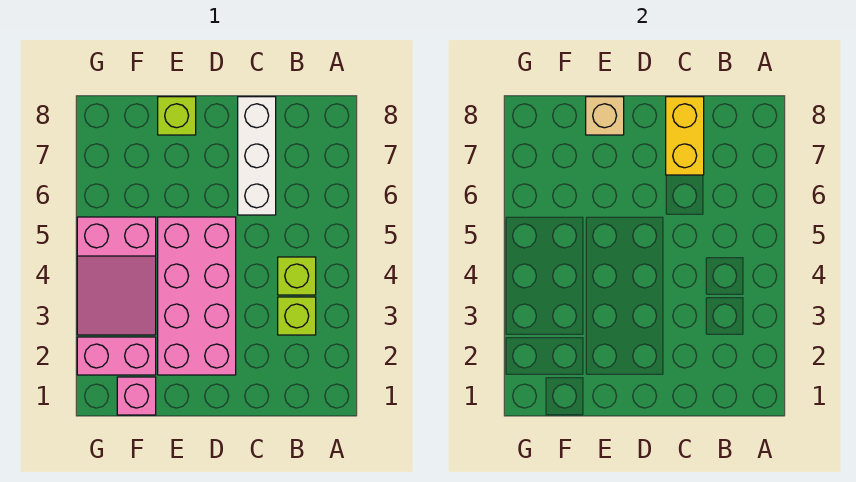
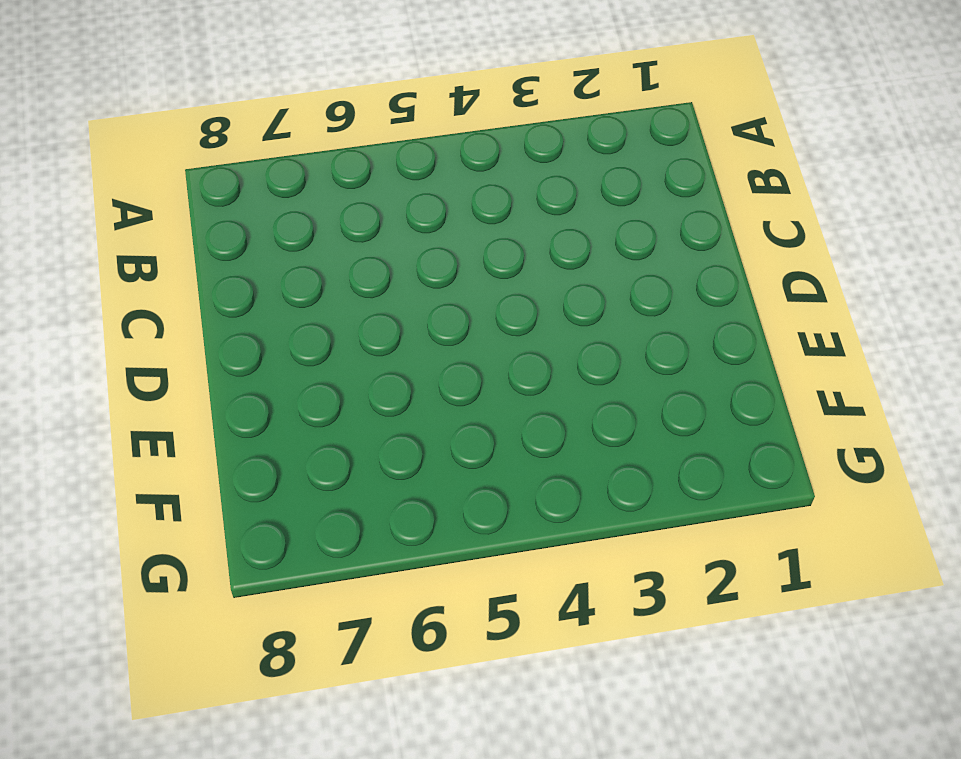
none -> lime 1x1 brick [278,297,316,335]
none -> lime 1x1 brick [278,257,316,295]

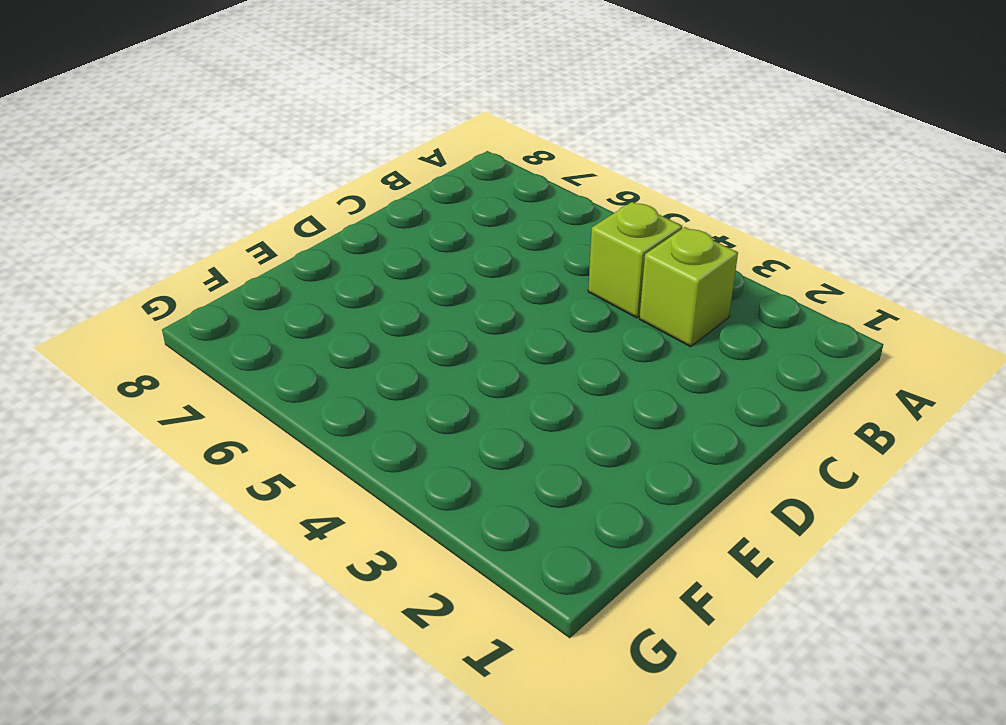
none -> white 1x3 brick [238,97,276,215]
none -> pink 2x4 brick [158,217,236,375]

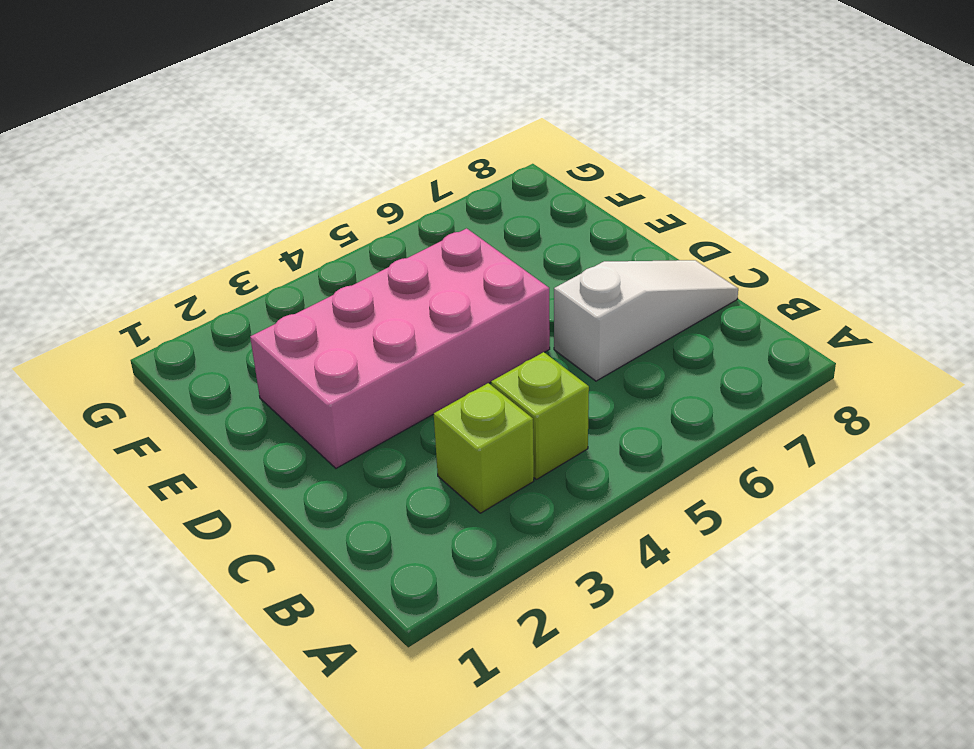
white 1x3 slope [554,260,738,381] -> white 1x3 brick [238,97,276,215]
none -> lime 1x1 brick [158,97,196,135]
none -> pink 1x1 brick [117,377,156,415]

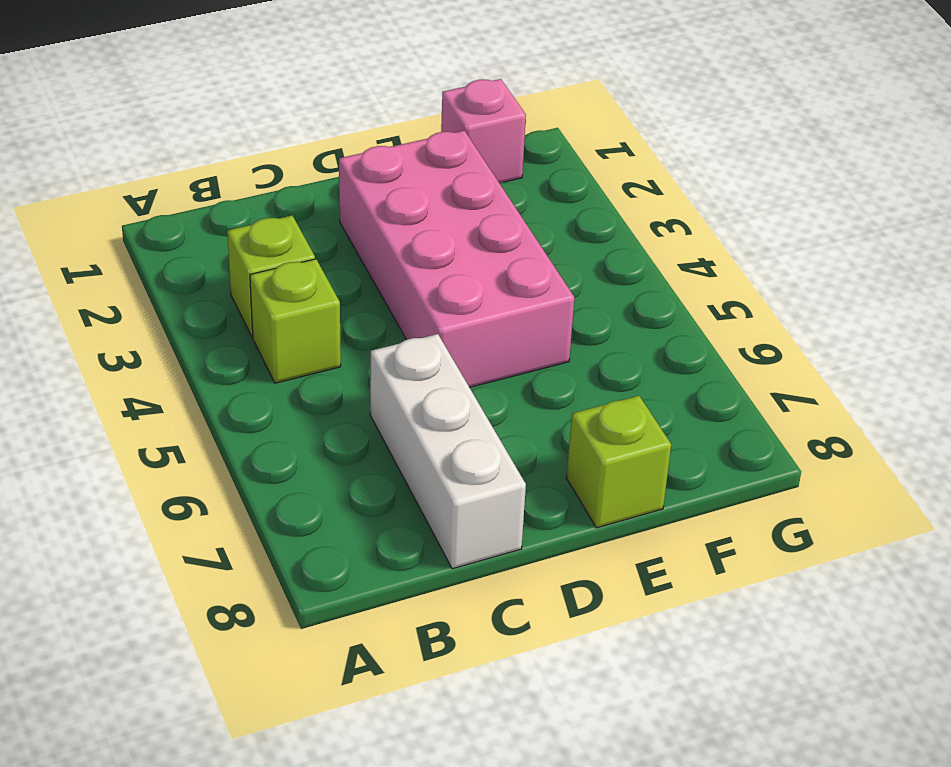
none -> pink 1x2 brick [77,337,156,375]
none -> pink 2x3 slope [77,217,156,335]

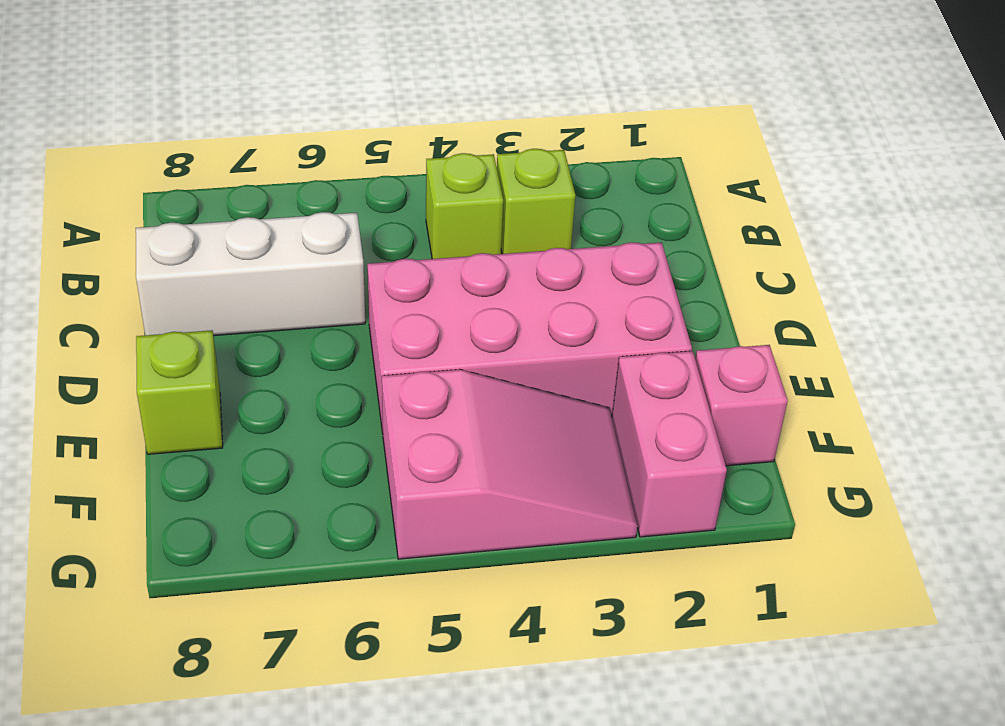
none -> yellow 1x2 brick [666,97,704,175]
none -> tan 1x1 brick [586,97,624,135]

